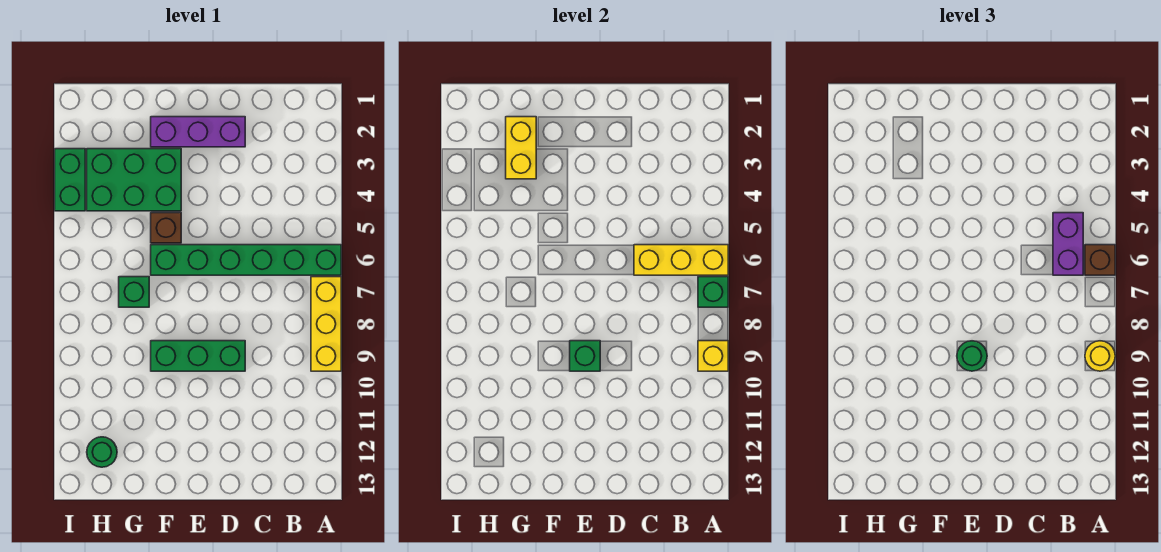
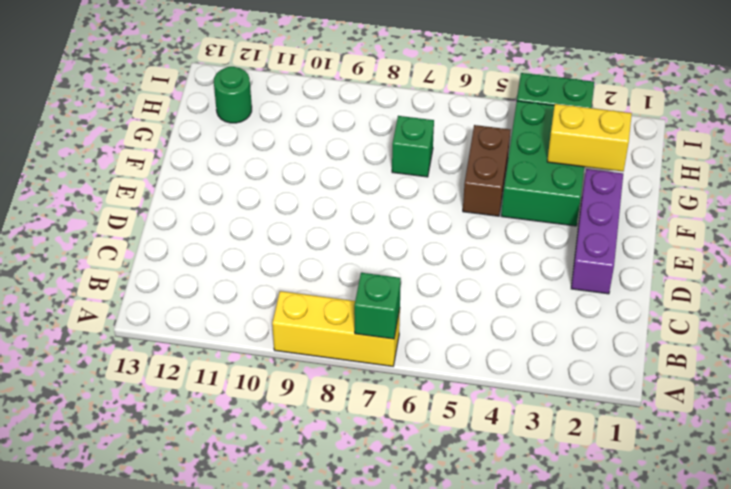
brown 1x2 brick [463,125,510,216] -> brown 1x1 brick [151,213,181,243]
none -> green 1x6 brick [151,245,341,275]
none -> green 1x3 brick [151,341,245,371]
none -> yellow 1x3 brick [634,245,728,275]

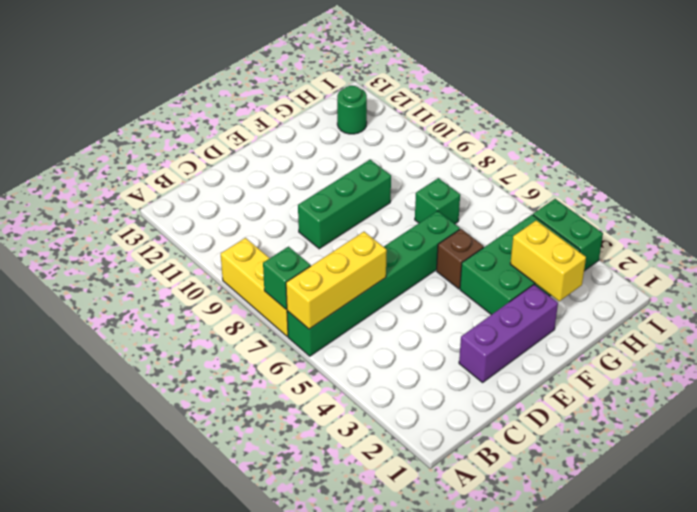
none -> yellow 1x1 brick [698,341,728,371]
none -> green 1x1 brick [570,341,600,371]
none -> brown 1x1 brick [1085,245,1115,275]

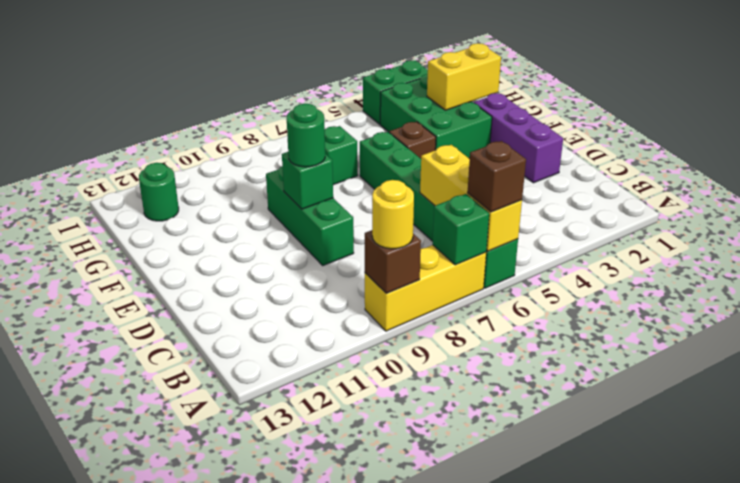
brown 1x1 brick [365,230,421,293] -> yellow 1x1 brick [698,341,728,371]
none -> purple 1x2 brick [1053,213,1083,275]

